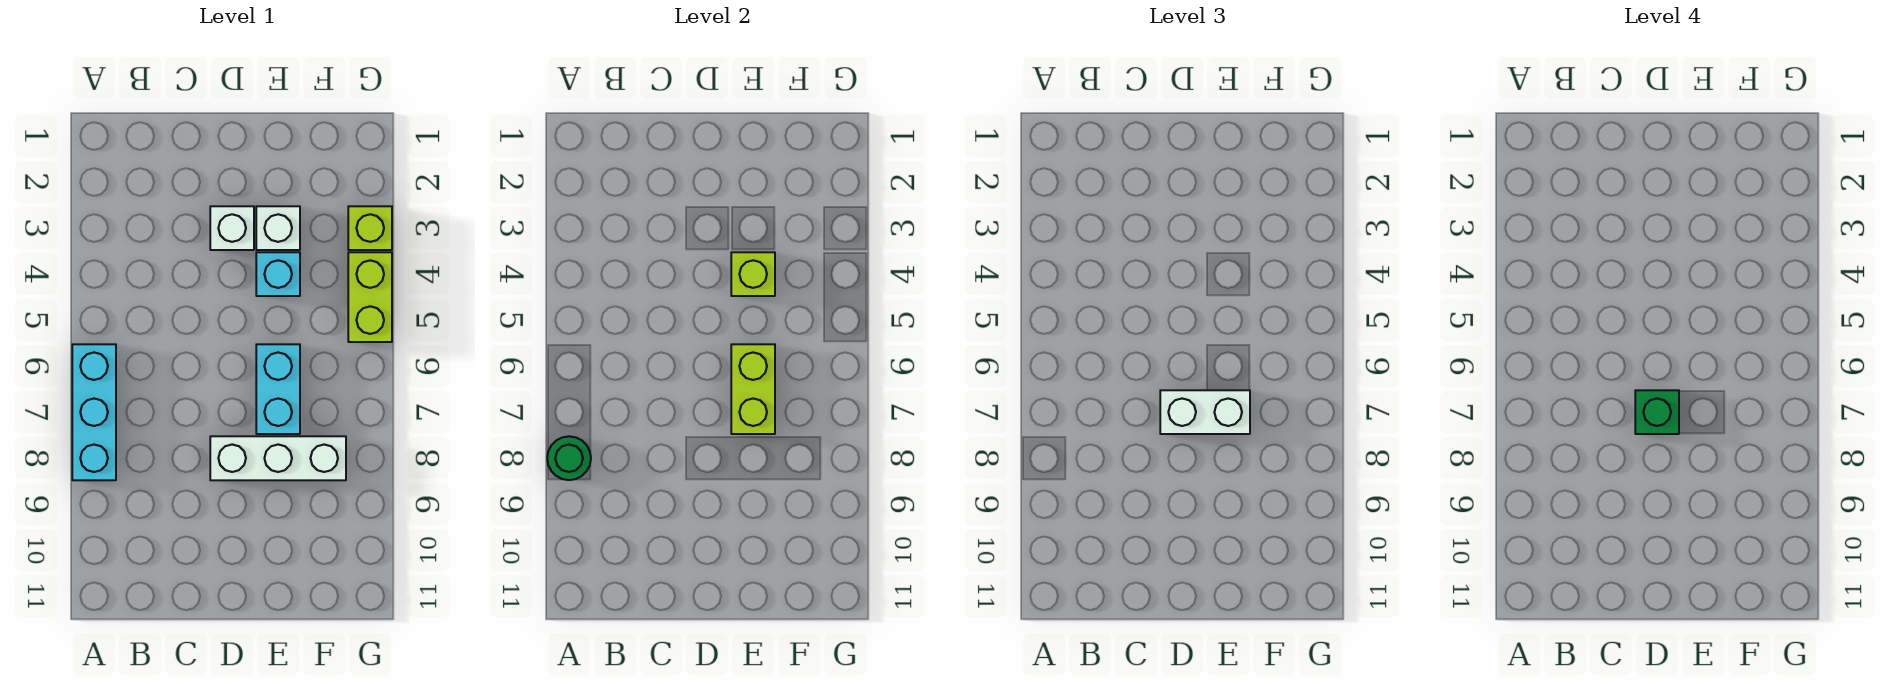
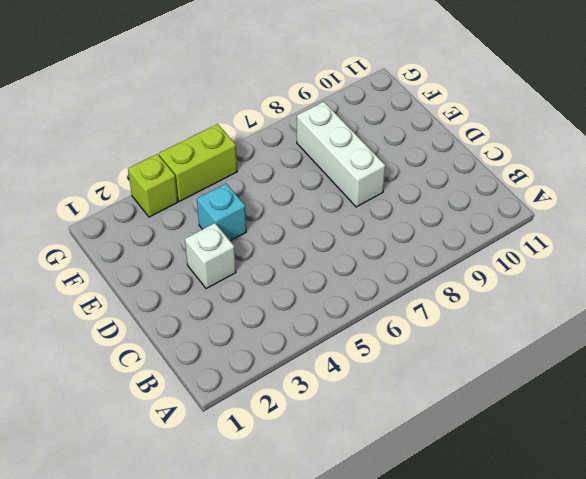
none -> cyan 1x3 brick [72,344,116,480]
none -> white 1x1 brick [256,206,300,250]
none -> cyan 1x2 brick [256,344,300,434]

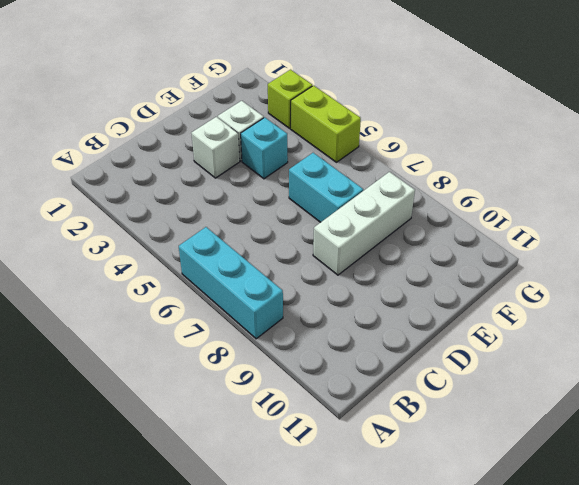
none -> green 1x1 round brick [547,436,591,480]
none -> lime 1x1 brick [731,252,775,296]
none -> lime 1x2 brick [731,344,775,434]

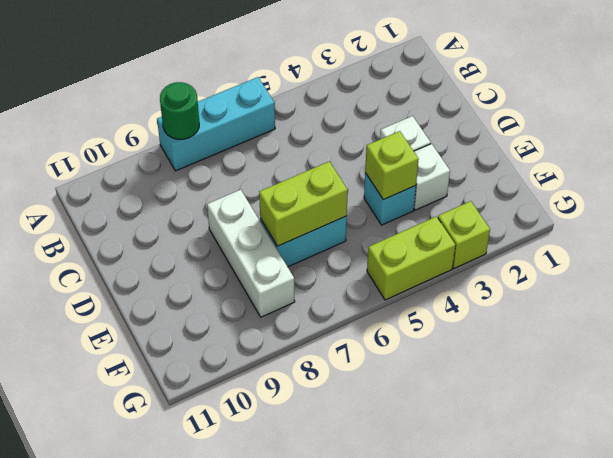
none -> white 1x2 brick [1160,390,1250,434]
none -> green 1x1 brick [1635,390,1679,434]

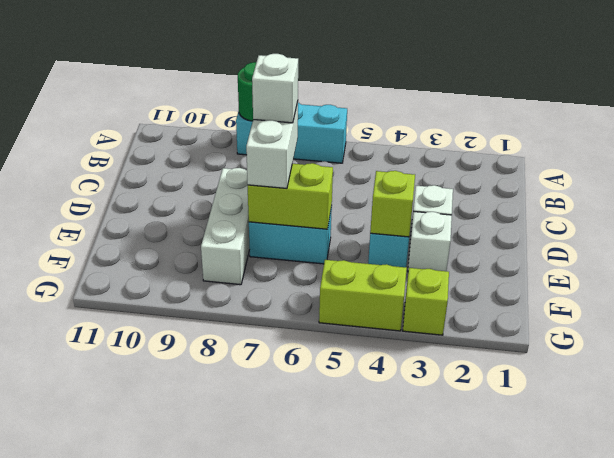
white 1x1 brick [252,54,298,123] -> green 1x1 brick [1635,390,1679,434]

